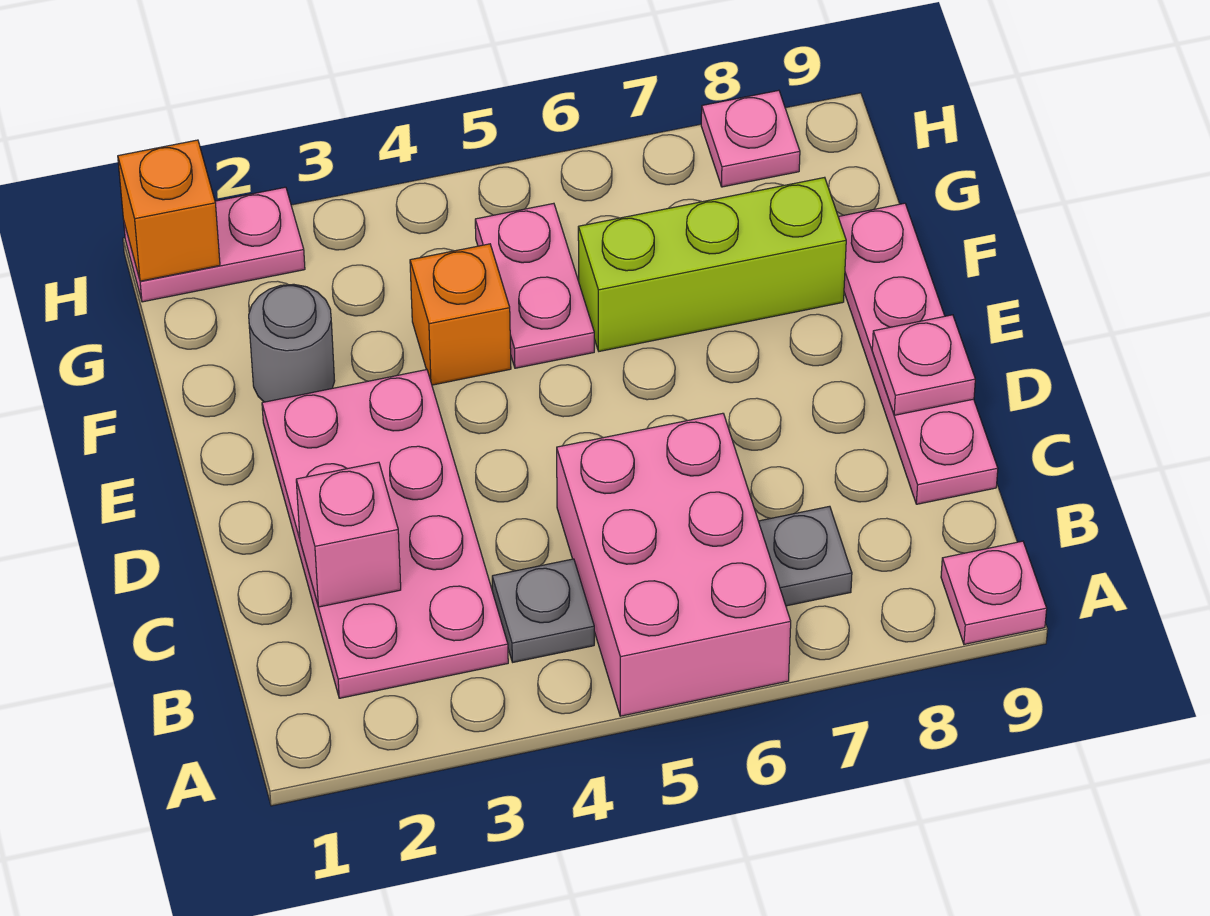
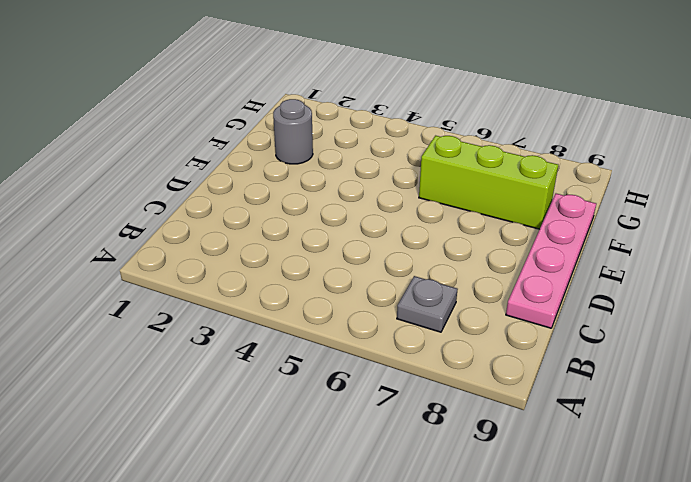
none -> pink 2x3 brick [557,413,791,716]
none -> pink 1x1 plate [941,541,1047,644]
none -> pink 2x4 plate [262,370,508,698]

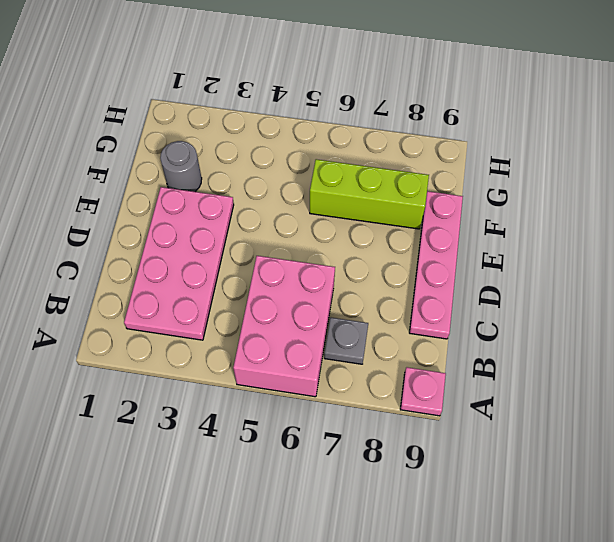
none -> grey 1x1 plate [492,559,594,662]
none -> orange 1x1 brick [410,244,511,385]
none -> pink 1x2 plate [475,203,594,368]

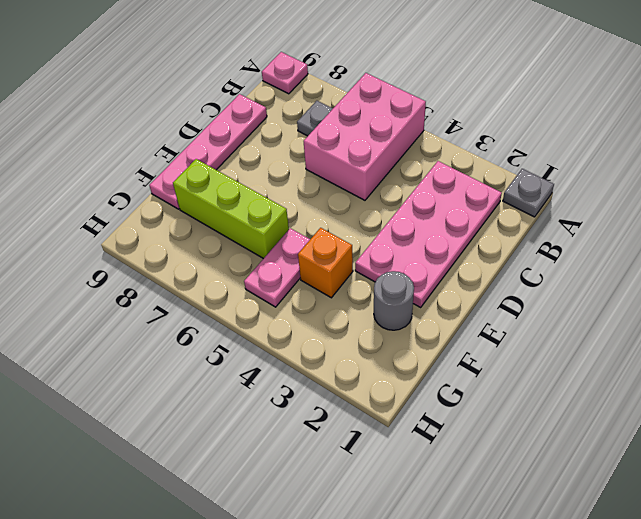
grey 1x1 plate [503,169,554,217] -> grey 1x1 plate moved to [492,559,594,662]
none -> pink 1x2 plate [124,187,305,302]
none -> pink 1x1 plate [701,90,800,187]
none -> pink 1x1 brick [296,462,401,607]

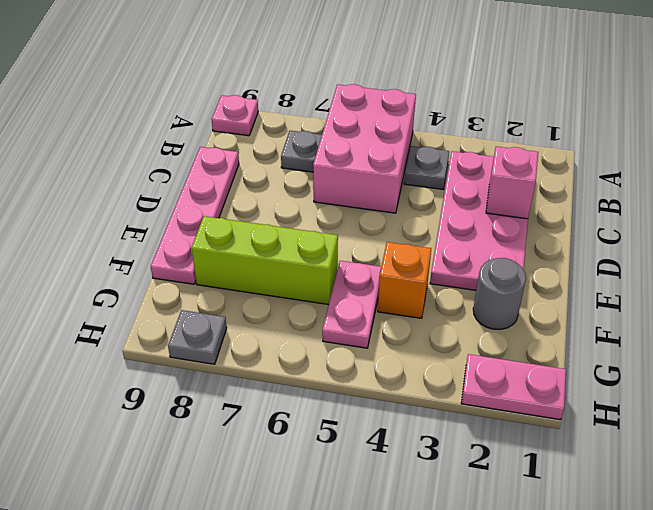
grey 1x1 plate [168,310,227,364] -> pink 1x1 plate [701,90,800,187]
none -> pink 1x1 plate [872,315,975,415]
none -> orange 1x1 brick [118,140,220,281]

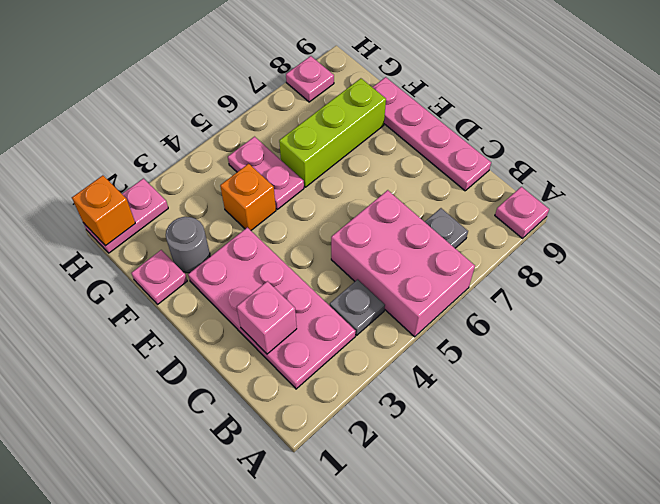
pink 1x1 plate [132,250,187,304] -> pink 1x1 plate moved to [872,315,975,415]

